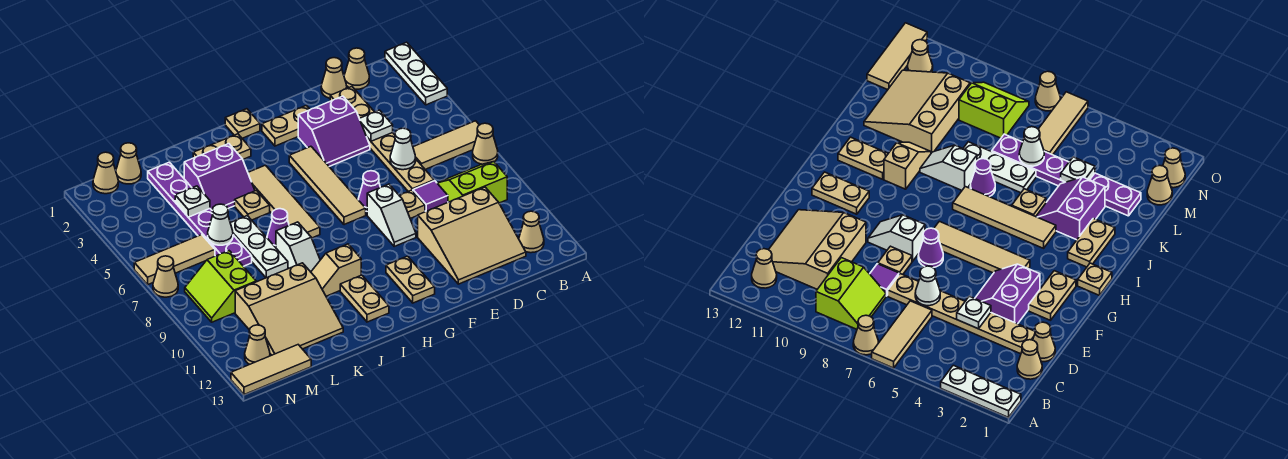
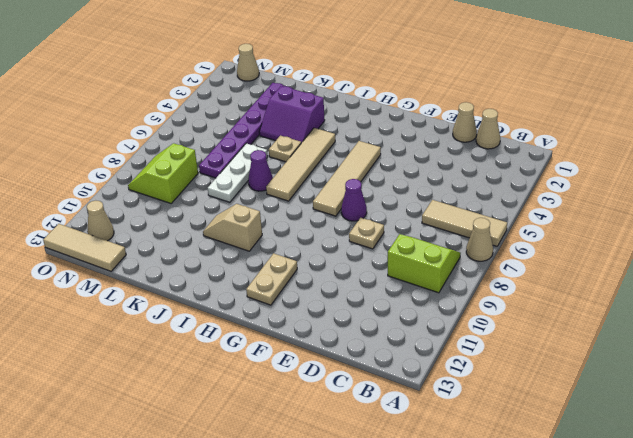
none -> white 1x3 plate [385,42,447,105]
none -> tan 1x1 cone [519,211,544,253]
none -> tan 3x3 slope [418,187,526,284]
none -> tan 1x6 plate [330,87,434,191]

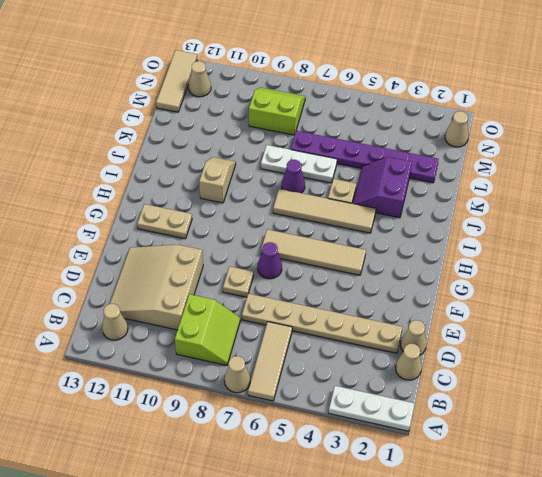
none -> purple 1x1 tile [413,181,448,211]
none -> purple 2x2 slope [298,96,370,166]
none -> tan 1x2 plate [262,105,310,146]
none -> white 1x2 slope [367,184,416,246]

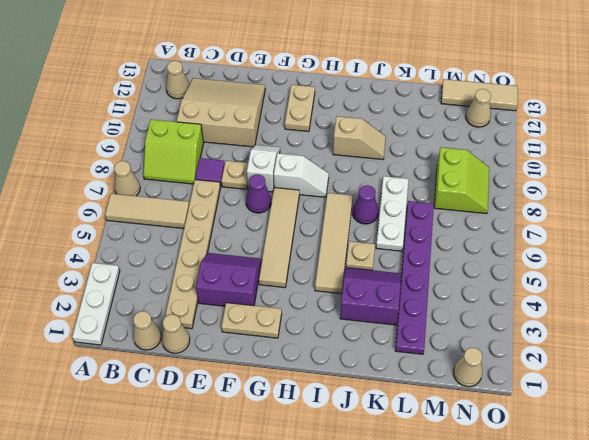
white 1x2 slope [274,153,329,197] -> white 1x2 slope turned to [276,222,320,272]
none -> tan 1x1 plate [225,109,260,138]
none -> tan 1x2 plate [193,134,251,159]
none -> tan 1x2 plate [340,275,389,322]
none -> tan 3x3 slope [235,263,343,355]

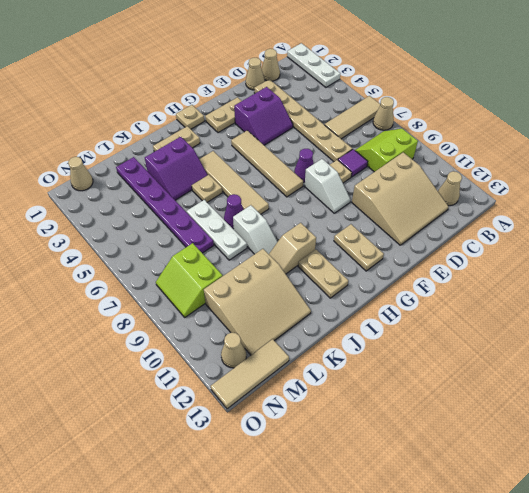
none -> tan 1x1 cone [116,143,141,184]
none -> tan 1x3 tile [134,235,215,285]
none -> tan 1x1 cone [153,256,178,297]
none -> white 1x1 plate [359,110,393,141]

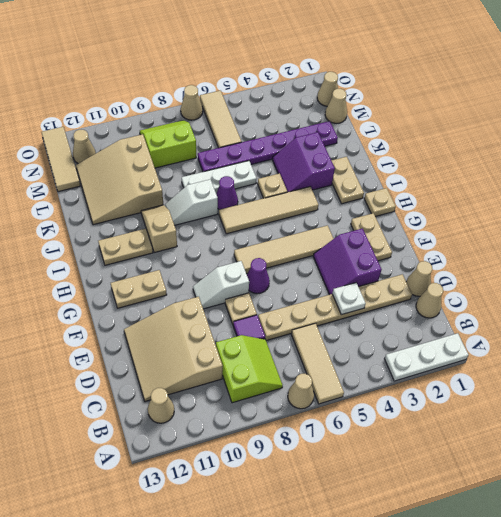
none -> white 1x1 cone [390,128,416,170]
none -> white 1x1 plate [175,186,210,217]
none -> white 1x1 cone [208,204,233,245]

